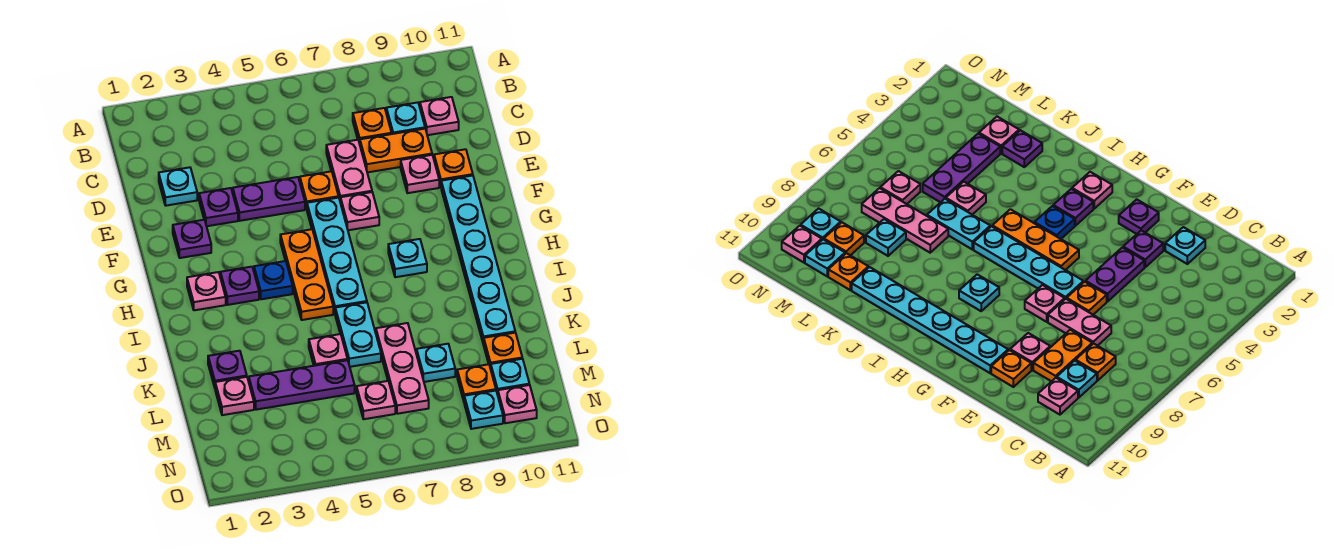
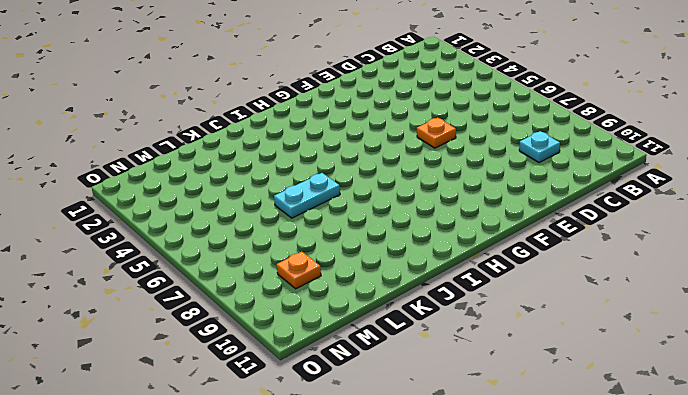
none -> orange 1x1 plate [353,108,392,144]
none -> pink 1x1 plate [420,97,459,135]
none -> cyan 1x1 plate [159,167,197,206]
none -> pink 1x2 plate [326,140,372,203]

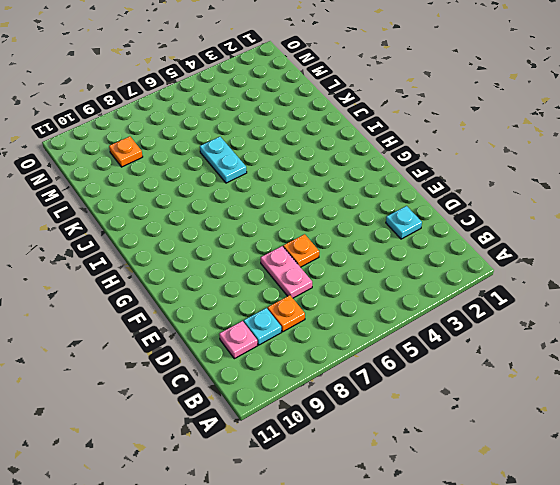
none -> orange 1x2 plate [360,129,432,172]
none -> purple 1x1 plate [199,188,238,226]
none -> purple 1x2 plate [233,177,305,221]
none -> pink 1x1 plate [401,155,439,193]

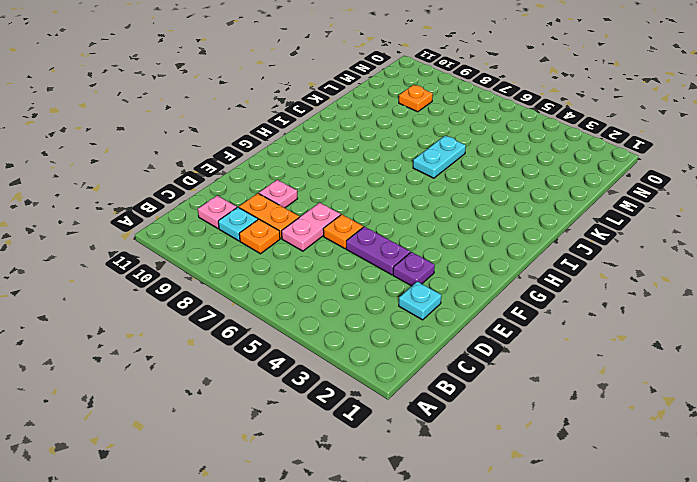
none -> orange 1x1 plate [434,149,473,186]
none -> purple 1x1 plate [173,220,211,258]
none -> cyan 1x4 plate [307,198,367,313]
none -> pink 1x1 plate [341,192,379,230]

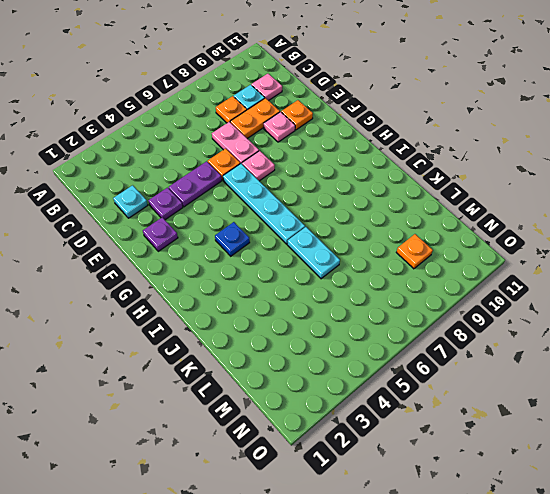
none -> cyan 1x6 plate [441,176,515,345]
none -> orange 1x3 plate [280,229,333,320]
none -> pink 1x1 plate [187,272,226,310]
none -> purple 1x1 plate [220,267,259,305]

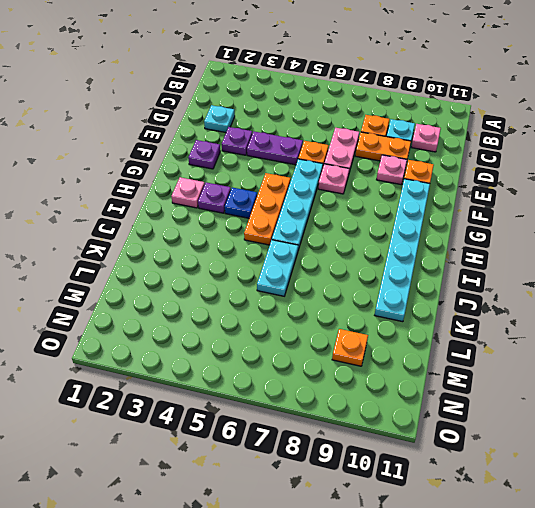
none -> cyan 1x1 plate [388,239,427,277]
none -> purple 1x1 plate [208,351,247,388]
none -> pink 1x1 plate [309,334,348,366]
none -> pink 1x3 plate [376,323,429,414]

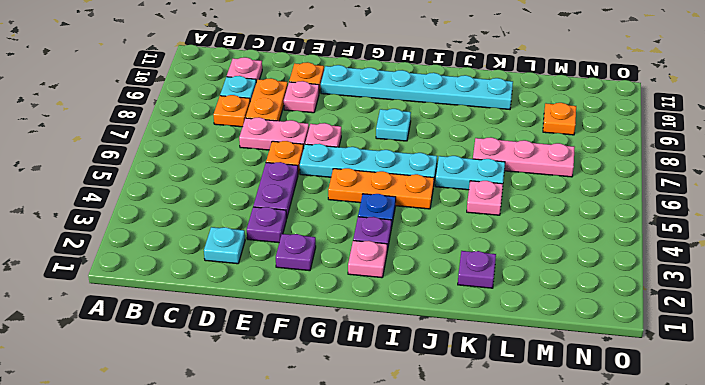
none -> pink 1x1 plate [215,377,254,415]
none -> purple 1x3 plate [249,360,355,410]
none -> cyan 1x1 plate [417,344,455,382]
none -> orange 1x1 plate [484,333,522,369]

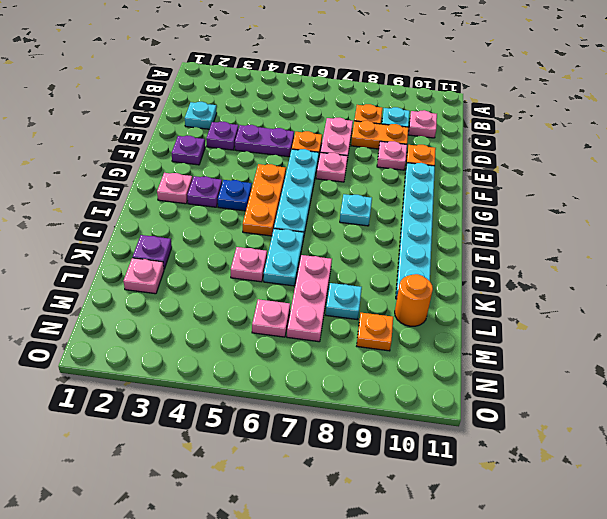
orange 1x1 round brick [395,274,433,326] -> orange 1x1 plate [484,333,522,369]
none -> purple 1x3 plate [249,360,355,410]
none -> cyan 1x1 plate [491,359,529,395]
none -> cyan 1x1 plate [464,391,503,429]
none -> pink 1x1 plate [498,385,537,423]

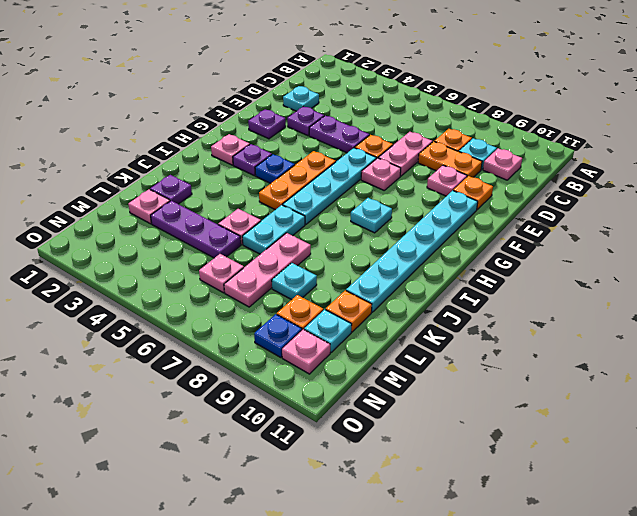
blue 1x1 plate [254,314,302,358] -> cyan 1x1 plate [464,391,503,429]

